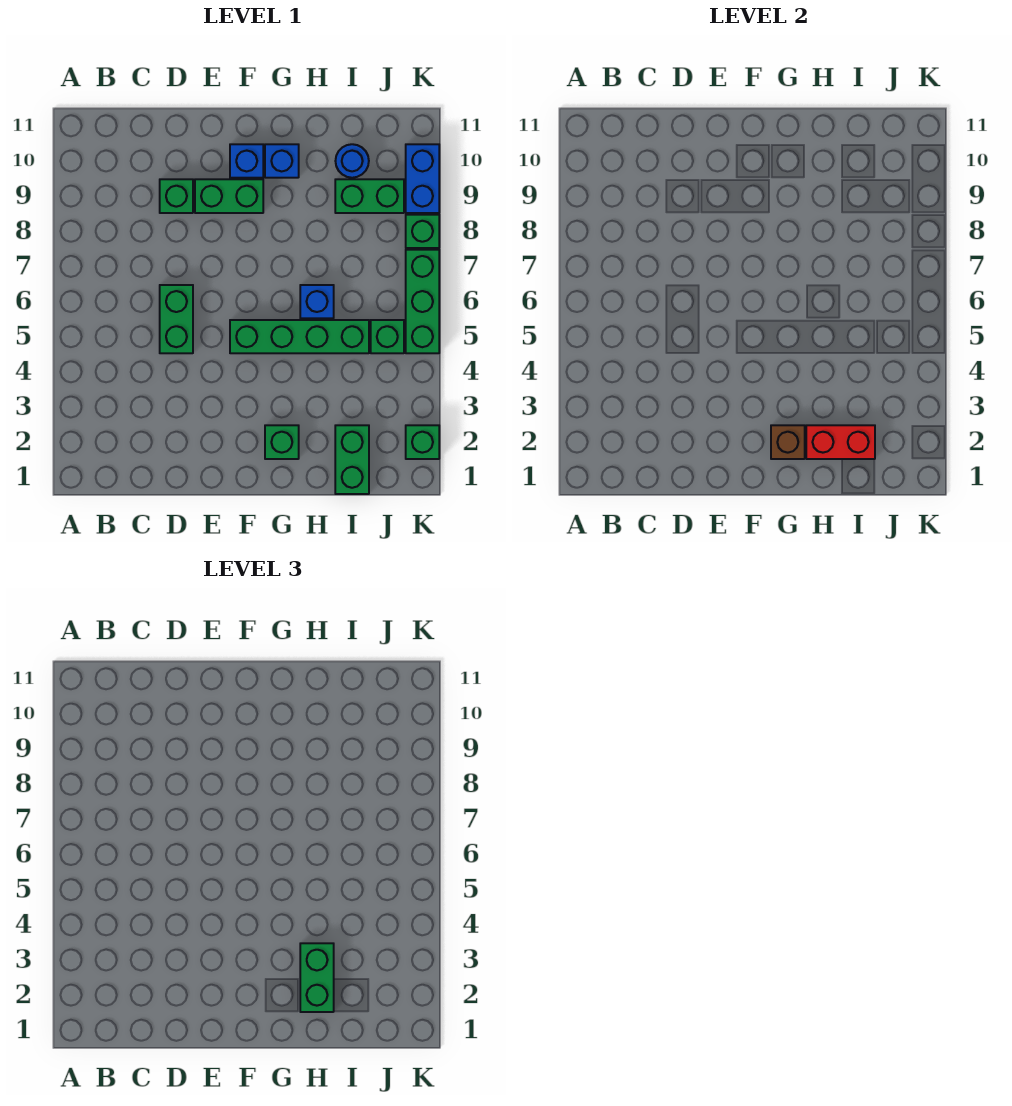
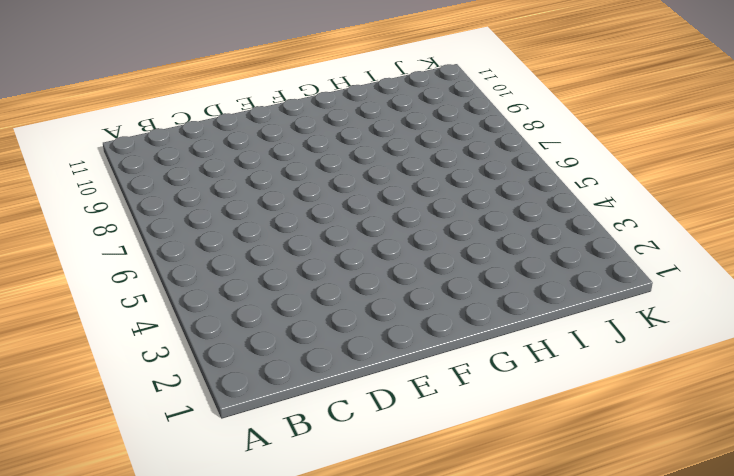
none -> green 1x2 brick [160,285,193,353]
none -> green 1x1 brick [160,179,193,213]
none -> green 1x2 brick [195,179,263,213]

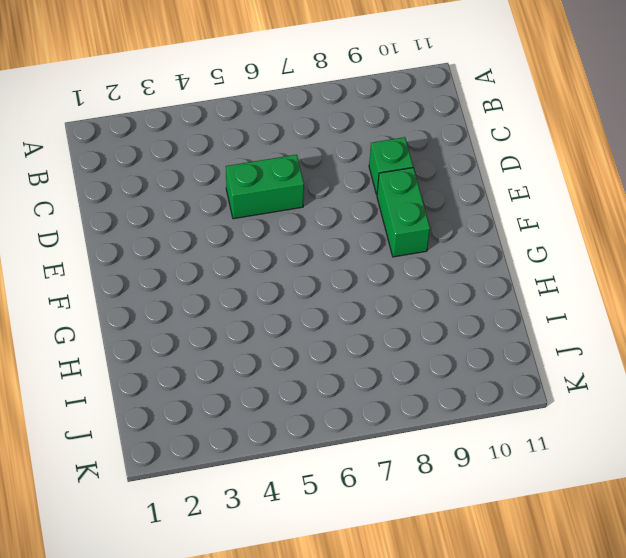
none -> green 1x4 brick [230,320,369,353]
none -> blue 1x1 brick [230,144,263,178]
none -> green 1x1 brick [265,425,299,459]

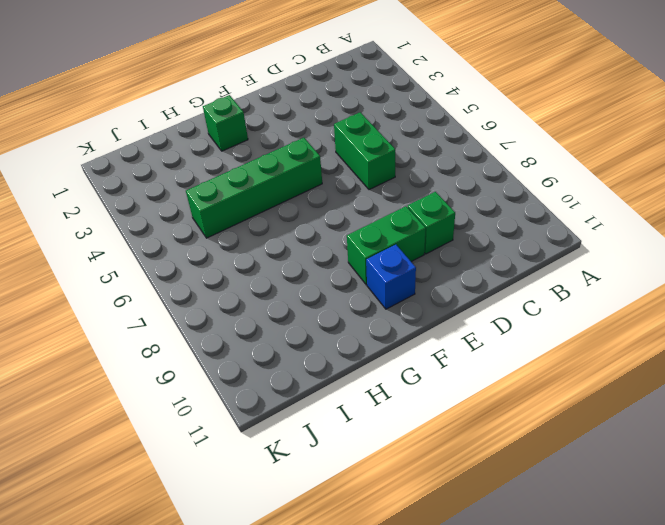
none -> blue 1x1 brick [265,144,299,178]
none -> blue 1x1 brick [300,285,334,318]
none -> green 1x2 brick [335,425,369,494]

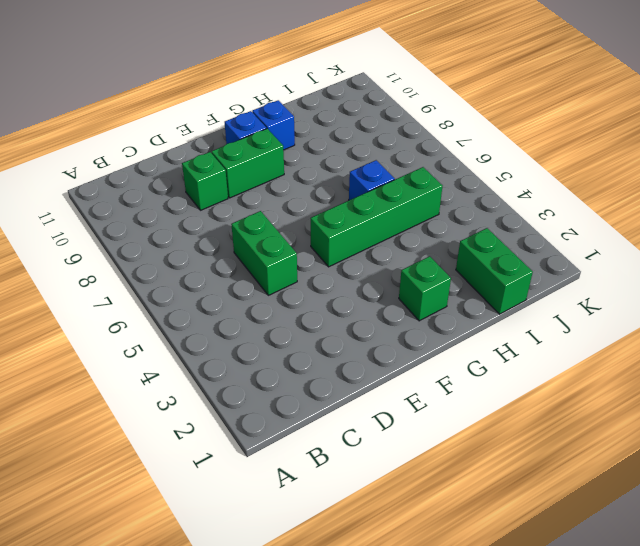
none -> green 1x2 brick [335,179,404,213]
none -> blue 1x1 round brick [336,144,369,178]
none -> green 1x1 brick [371,320,404,353]

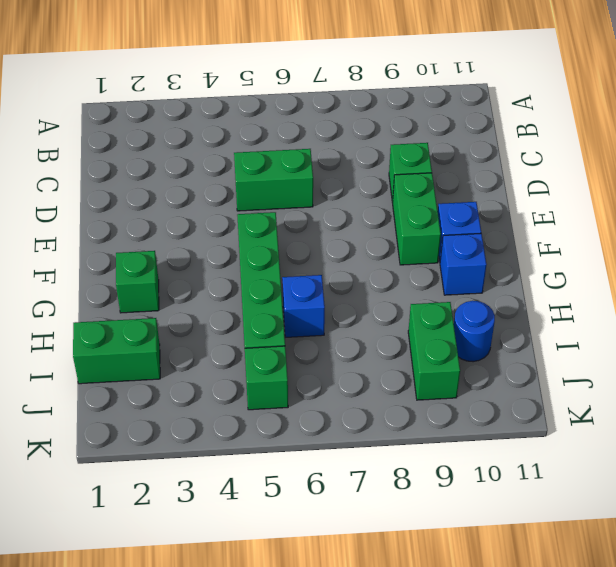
none -> green 1x1 brick [406,425,439,459]
none -> green 1x3 brick [406,250,439,353]
none -> green 1x1 brick [406,215,439,248]

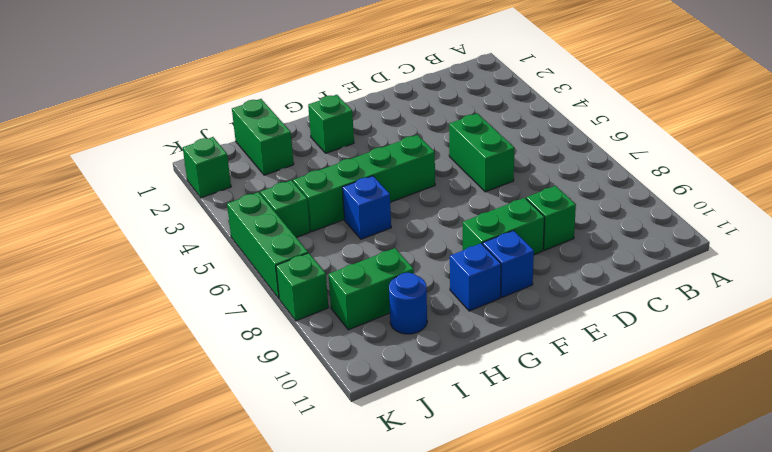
none -> blue 1x2 brick [406,144,439,213]
none -> brown 1x1 brick [771,425,805,459]
none -> red 1x2 brick [806,425,875,459]

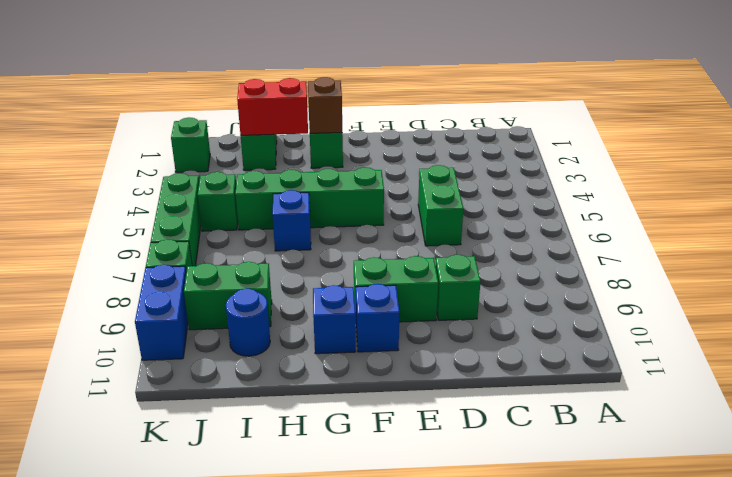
none -> green 1x2 brick [300,943,334,1012]

